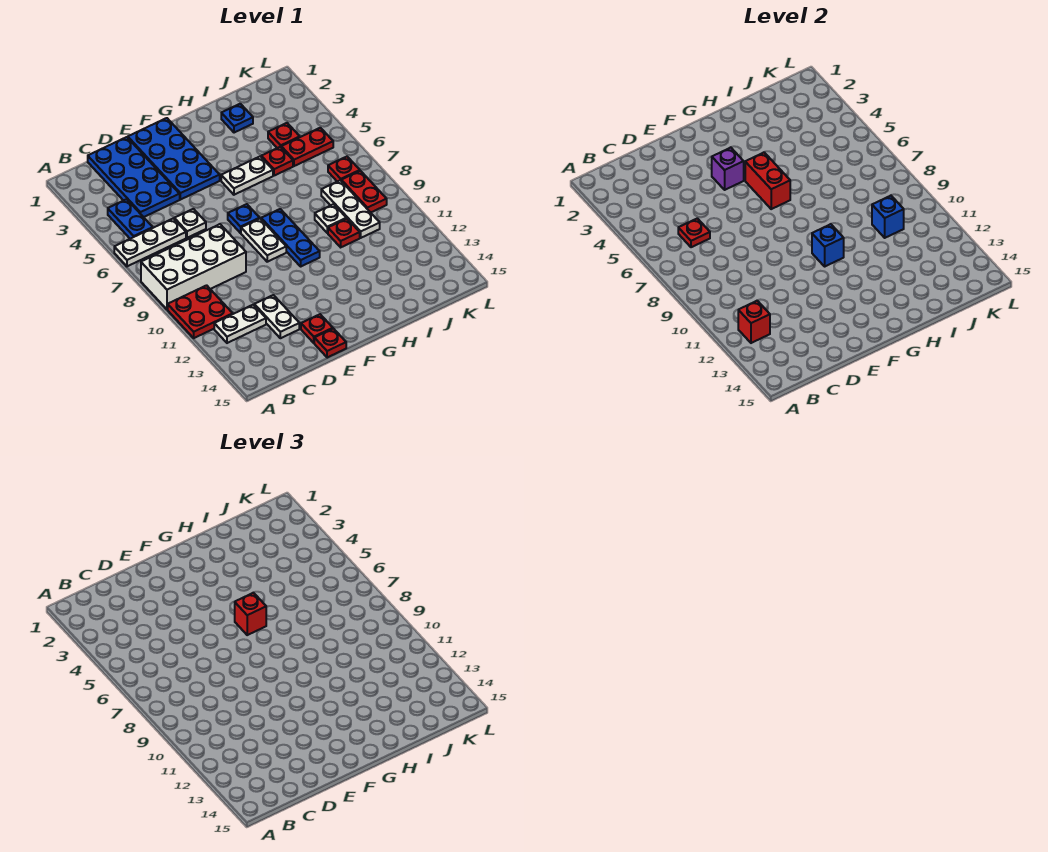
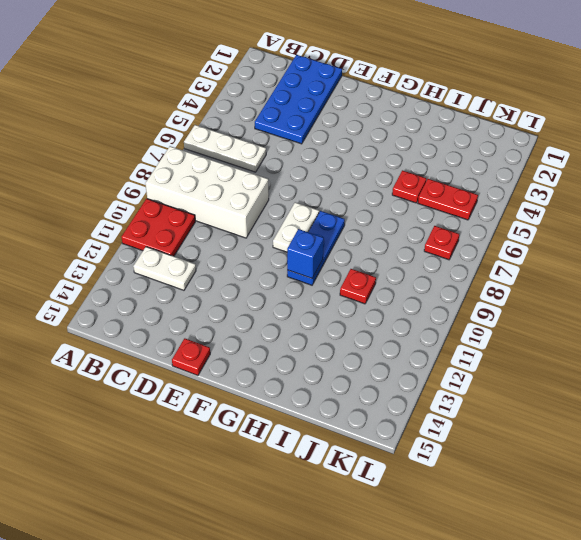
none -> blue 1x2 plate [108,199,153,239]
none -> white 1x1 plate [174,209,206,238]
none -> white 1x2 plate [254,295,299,338]
none -> blue 2x4 plate [128,118,220,200]

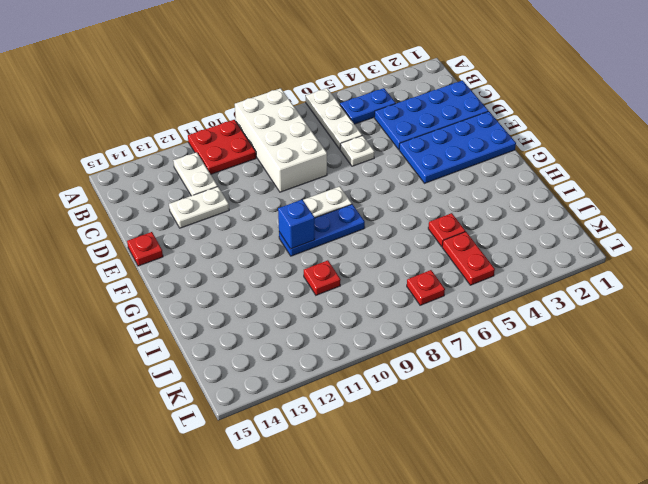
none -> red 1x1 plate [301,314,333,343]
none -> blue 1x1 plate [228,204,260,233]
none -> white 1x2 plate [221,156,273,195]
none -> blue 1x1 plate [221,104,253,133]

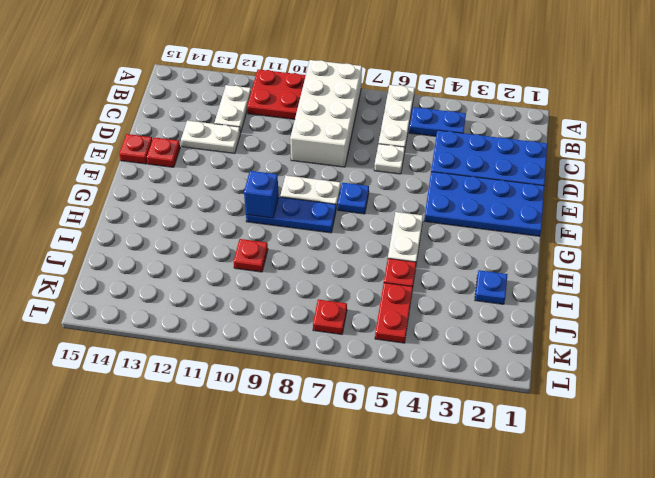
none -> white 1x1 plate [315,204,346,233]
none -> red 1x1 plate [268,123,300,148]
none -> white 1x3 plate [321,180,380,238]
none -> red 1x2 plate [341,171,387,213]

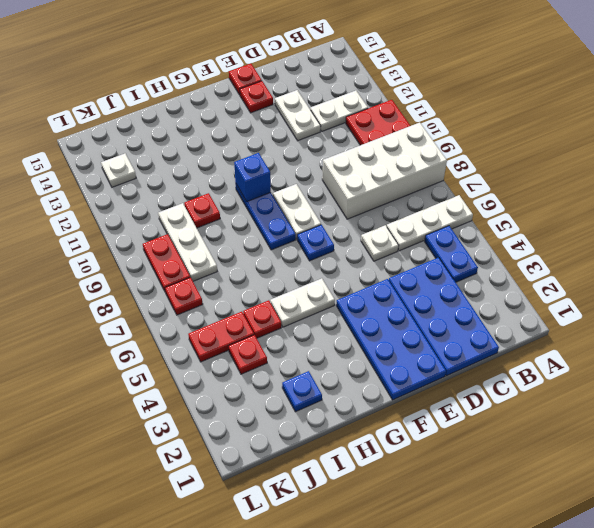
white 1x1 plate [101,154,136,187] -> white 1x1 plate moved to [315,204,346,233]
none -> red 1x1 brick [738,301,770,343]
none -> red 1x1 plate [678,218,710,247]
none -> purple 1x1 brick [712,147,744,190]
none -> red 1x2 brick [745,152,790,209]

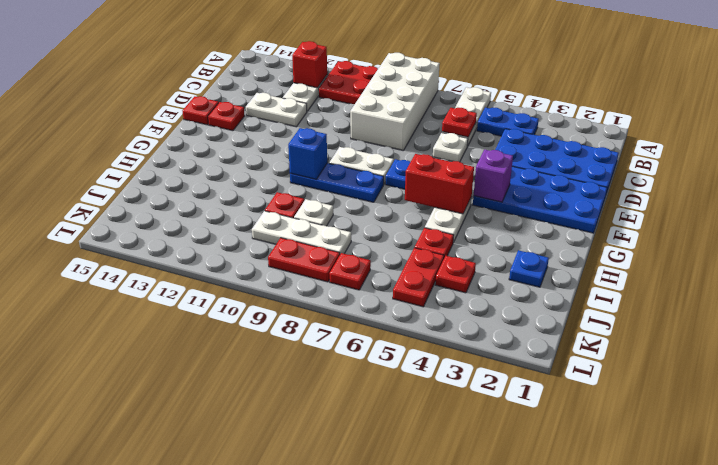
none -> blue 1x1 brick [872,196,904,238]
none -> red 1x1 brick [235,593,266,635]

